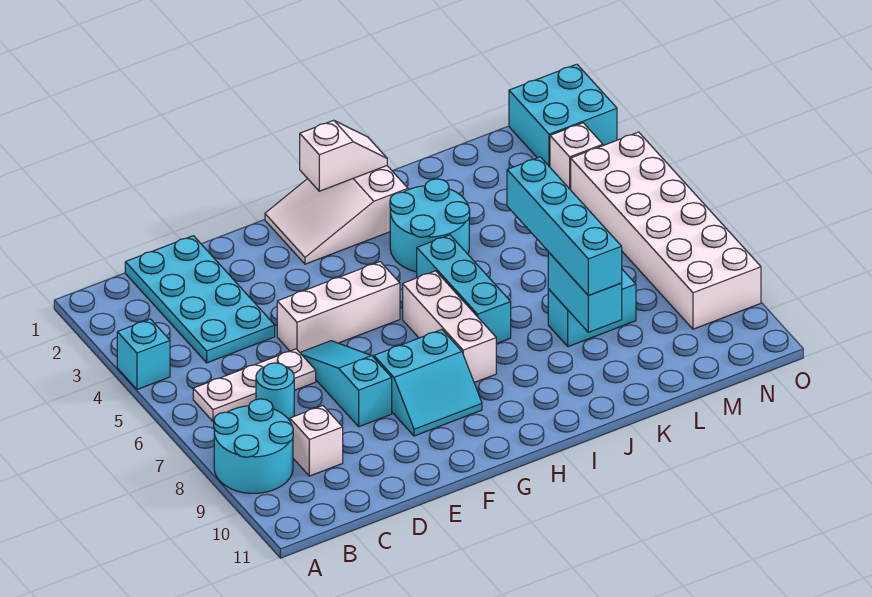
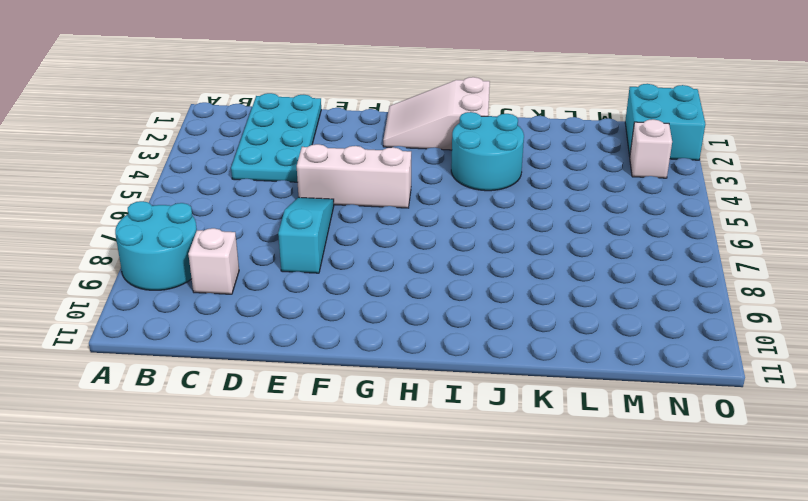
none -> cyan 1x1 brick [117,319,170,389]
none -> white 1x3 plate [193,349,316,421]
none -> cyan 1x1 round brick [256,363,294,421]

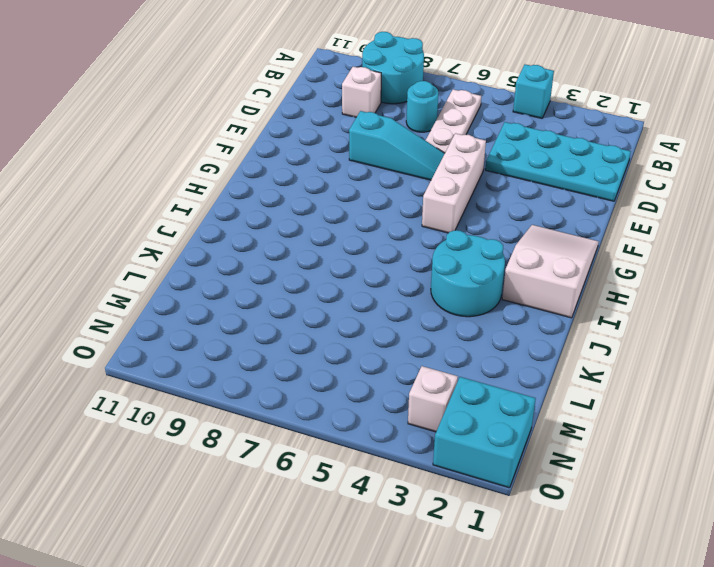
none -> cyan 2x2 slope [374,330,482,436]
none -> white 1x3 brick [403,271,496,383]
none -> cyan 1x3 brick [417,235,511,344]

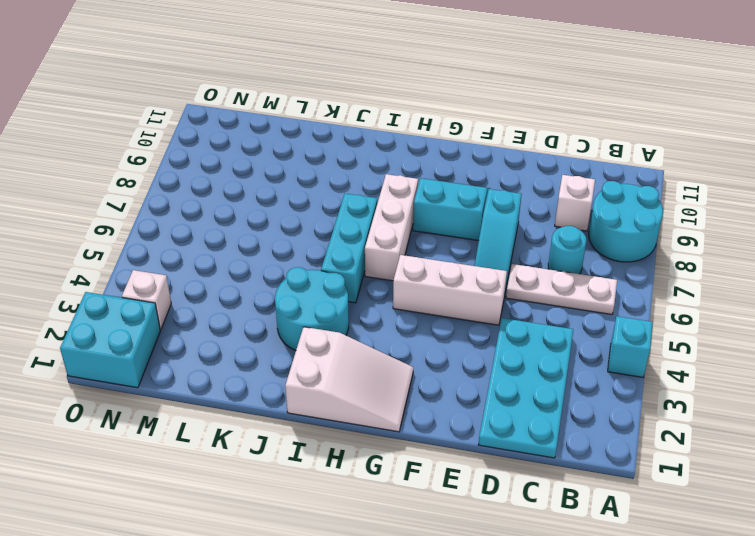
none -> cyan 1x2 brick [548,269,636,347]
none -> white 2x6 brick [571,132,761,329]
none -> white 1x2 slope [300,120,387,191]

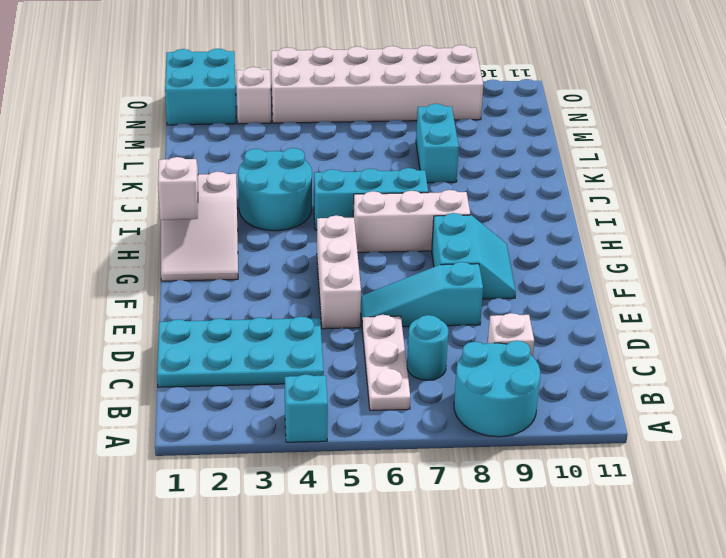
none -> cyan 1x2 brick [548,252,622,332]
none -> cyan 1x4 brick [507,157,622,296]

